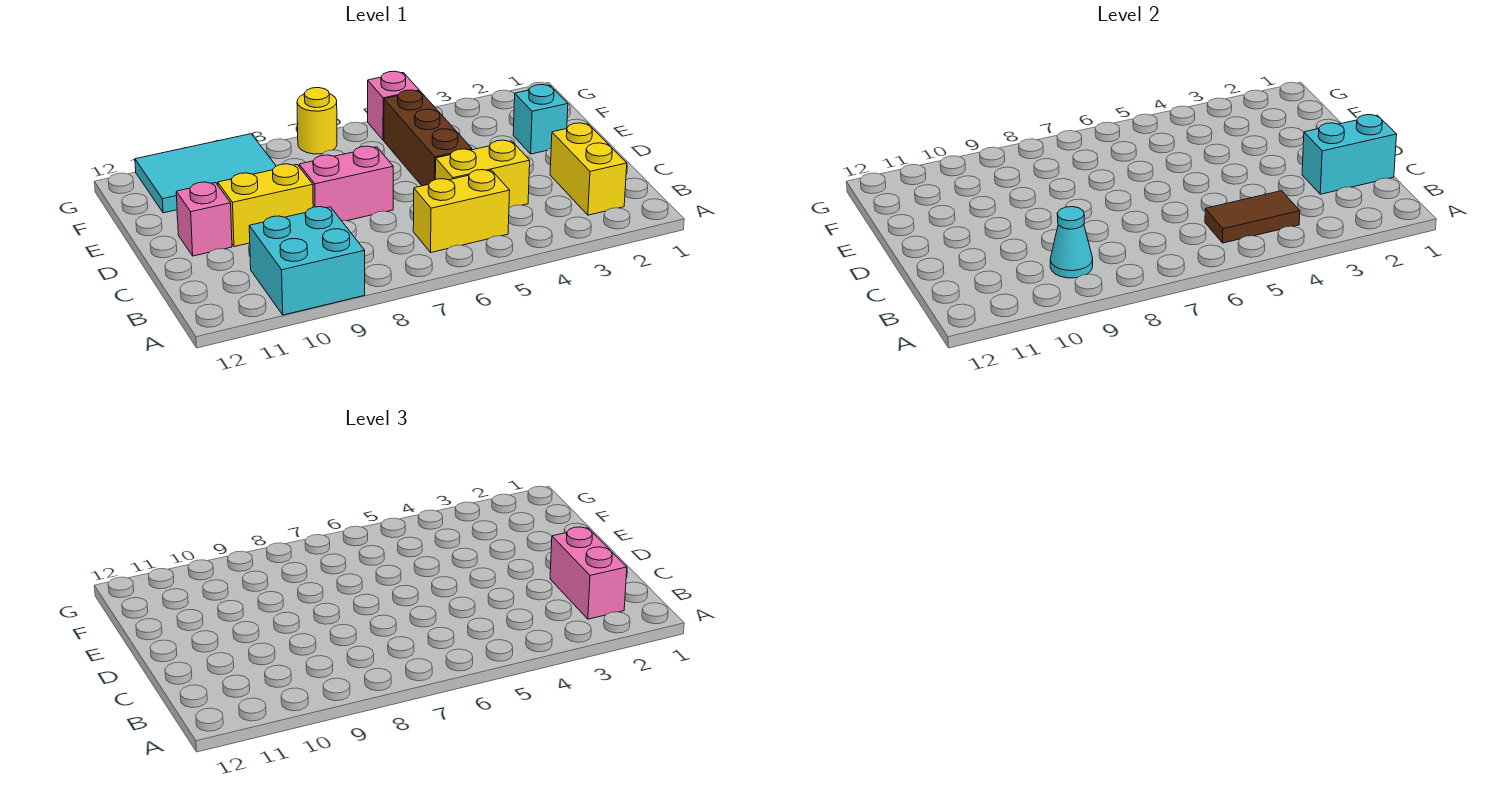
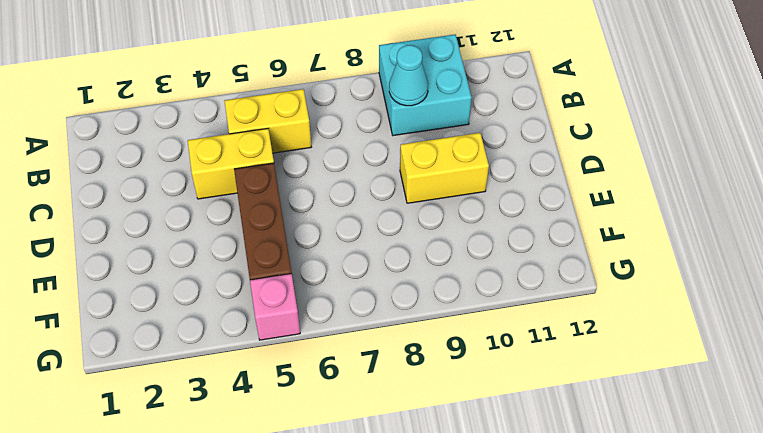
none -> yellow 1x2 brick [550,123,627,215]
none -> pink 1x2 brick [299,146,393,221]
none -> pink 1x1 brick [176,182,232,256]

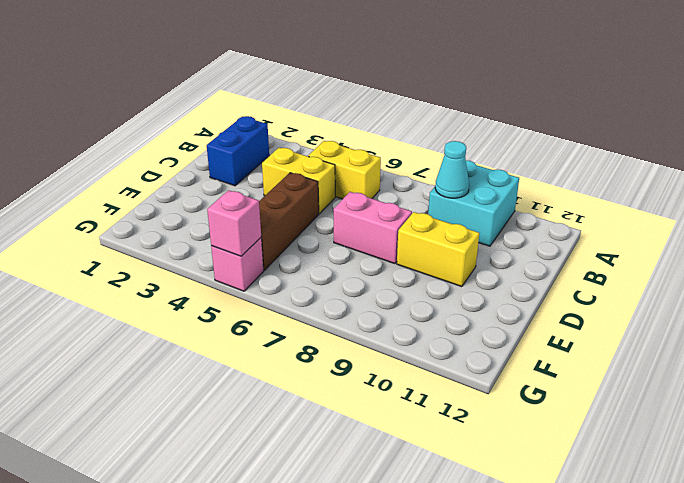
blue 1x2 brick [207,116,269,186] -> yellow 1x2 brick [550,123,627,215]
pink 1x1 brick [207,190,261,256] -> pink 1x1 brick moved to [176,182,232,256]
none -> cyan 1x1 brick [513,85,568,154]
none -> cyan 2x3 tile [135,134,276,213]
none -> yellow 1x1 round brick [297,88,337,154]

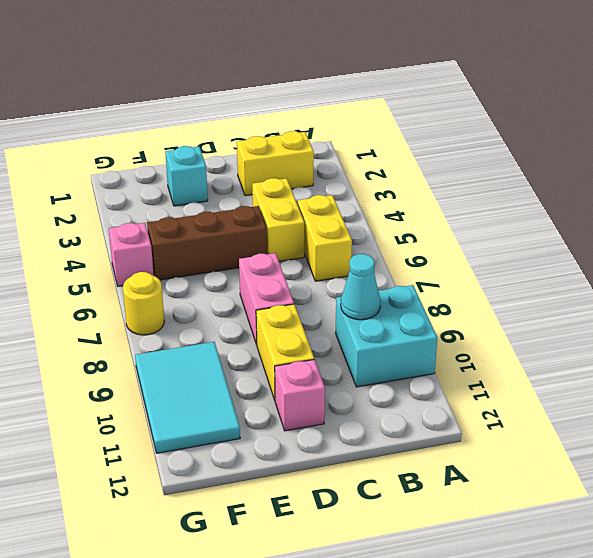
none -> brown 1x2 tile [1205,191,1300,243]
none -> cyan 1x2 brick [1302,115,1397,194]
none -> pink 1x2 brick [550,527,627,619]

